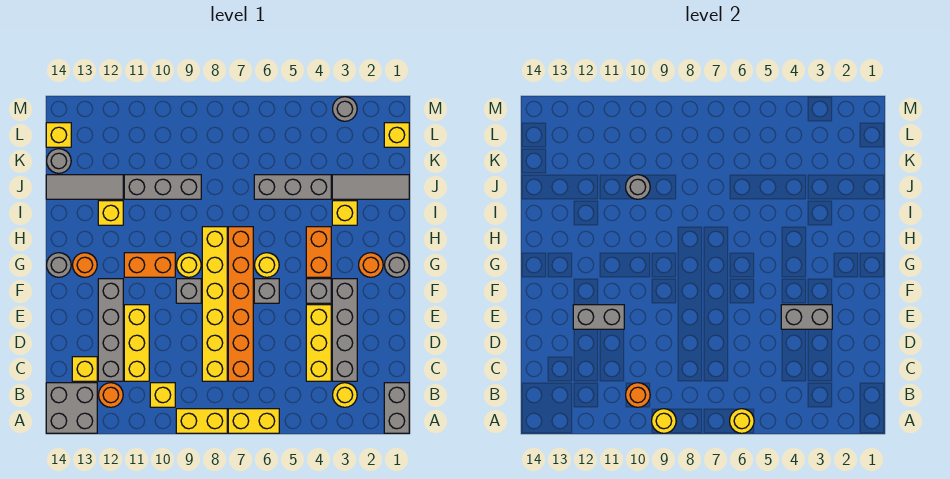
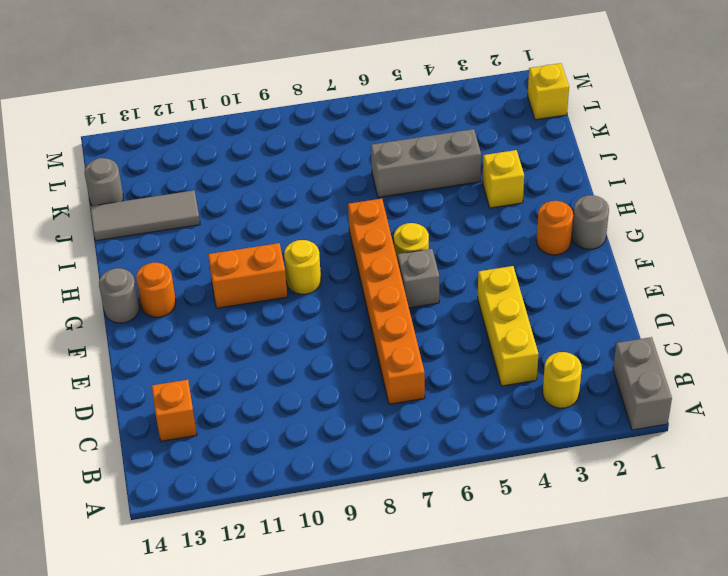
orange 1x1 brick [152,380,197,441] -> yellow 1x1 brick [72,357,97,381]
none -> yellow 1x2 brick [228,409,279,433]
none -> yellow 1x2 brick [176,409,227,433]
none -> grey 2x2 brick [46,383,97,433]
none -> yellow 1x1 brick [150,383,175,407]

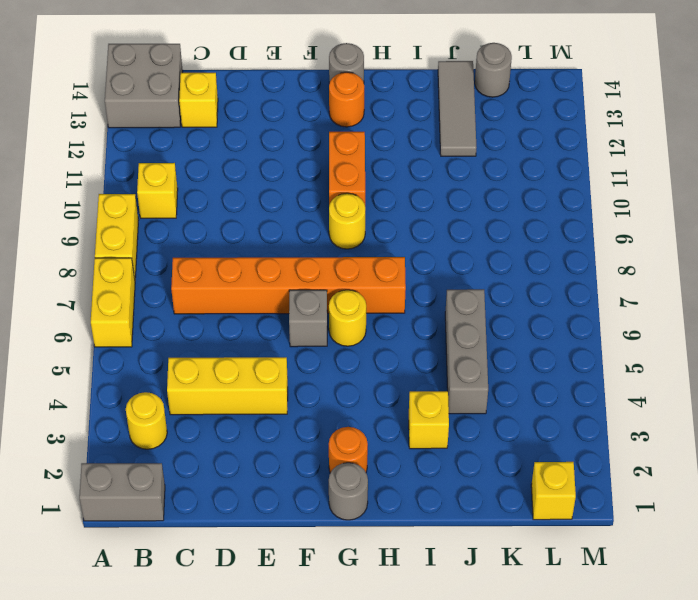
none -> orange 1x1 round brick [99,383,123,407]
none -> grey 1x4 brick [332,279,357,381]
none -> yellow 1x6 brick [202,227,227,381]
none -> yellow 1x3 brick [124,305,149,381]

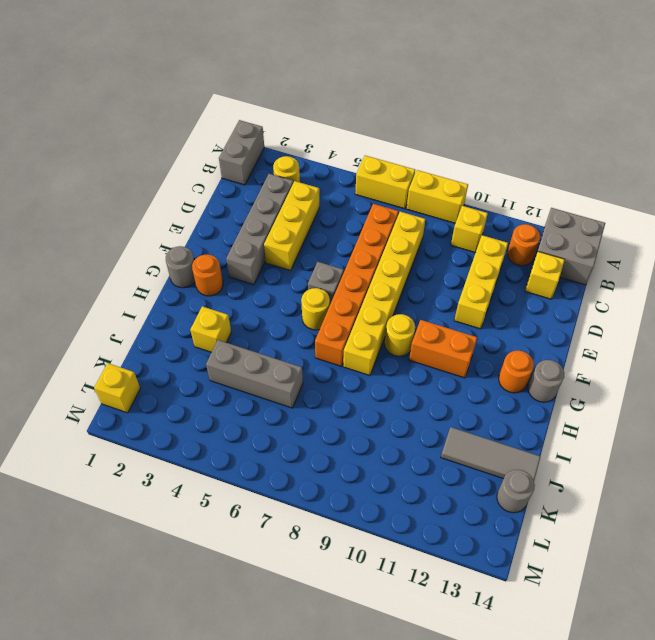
none -> grey 1x4 brick [98,279,123,381]
none -> grey 1x1 brick [306,279,331,303]
none -> grey 1x1 brick [176,279,201,303]
none -> orange 1x2 brick [306,227,331,277]

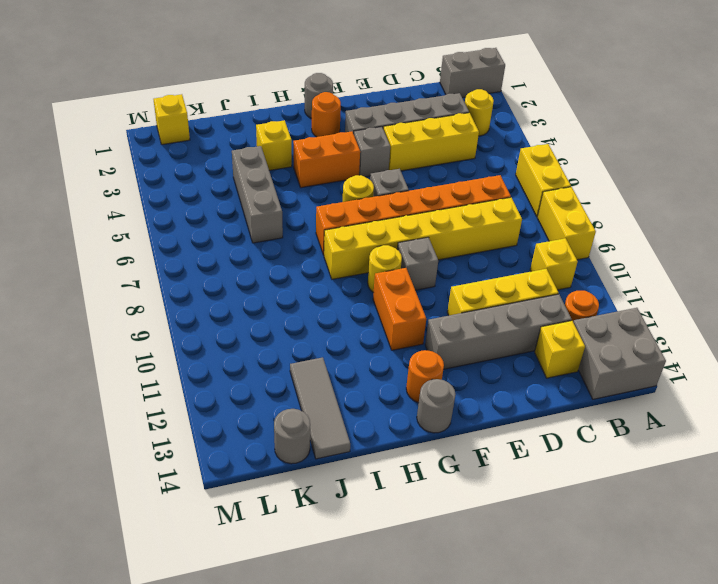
none -> yellow 1x1 brick [98,201,123,225]
none -> grey 1x3 tile [332,175,409,199]
none -> grey 1x3 brick [124,175,201,199]
none -> yellow 1x1 brick [46,123,71,147]

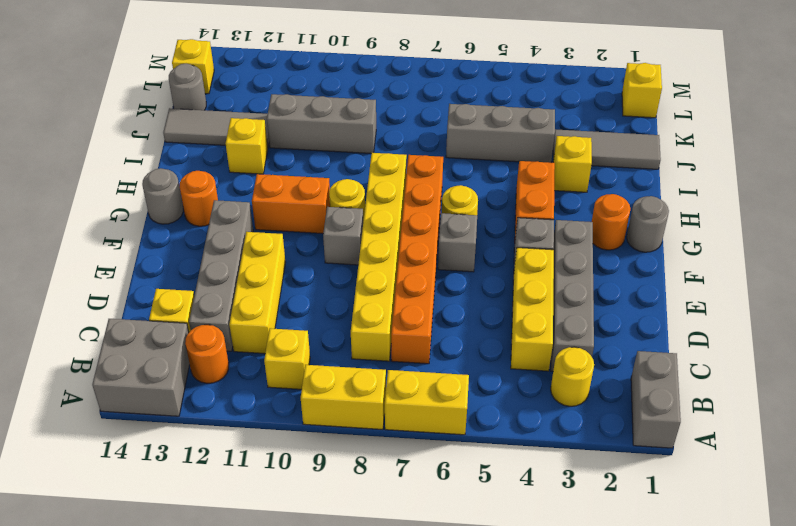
none -> grey 1x1 round brick [333,97,357,121]
none -> yellow 1x1 round brick [730,409,754,433]
none -> yellow 1x1 round brick [652,409,676,433]
none -> orange 1x1 round brick [626,383,650,407]

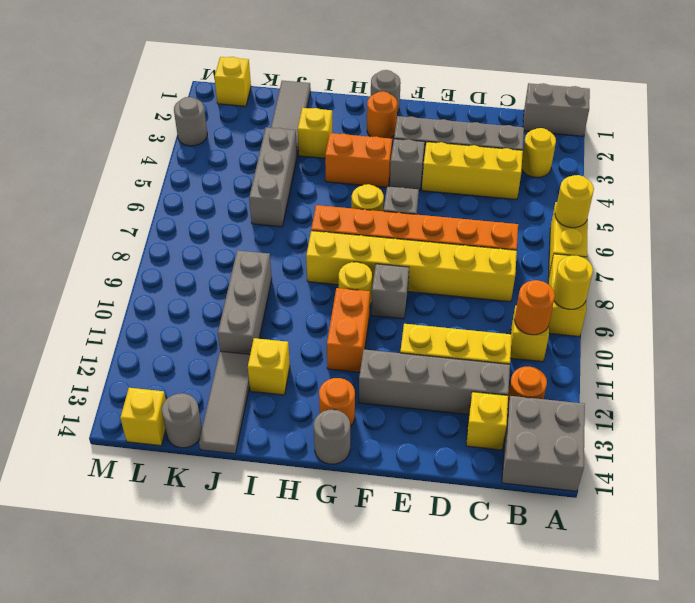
none -> grey 1x2 brick [781,305,832,329]
none -> grey 1x2 brick [573,305,624,329]
none -> grey 1x1 round brick [626,175,650,199]

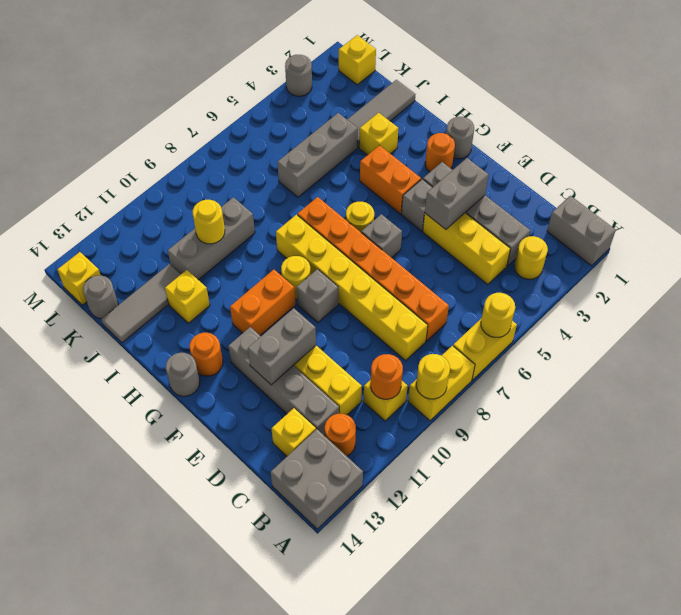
yellow 1x1 round brick [193,200,225,244] -> grey 1x1 round brick [626,175,650,199]

